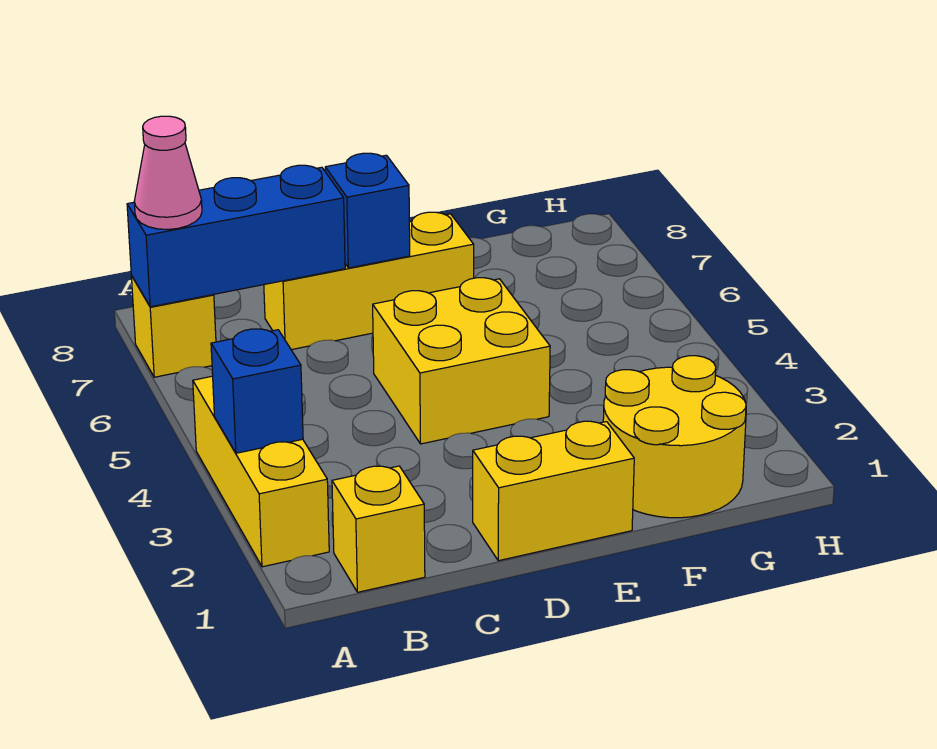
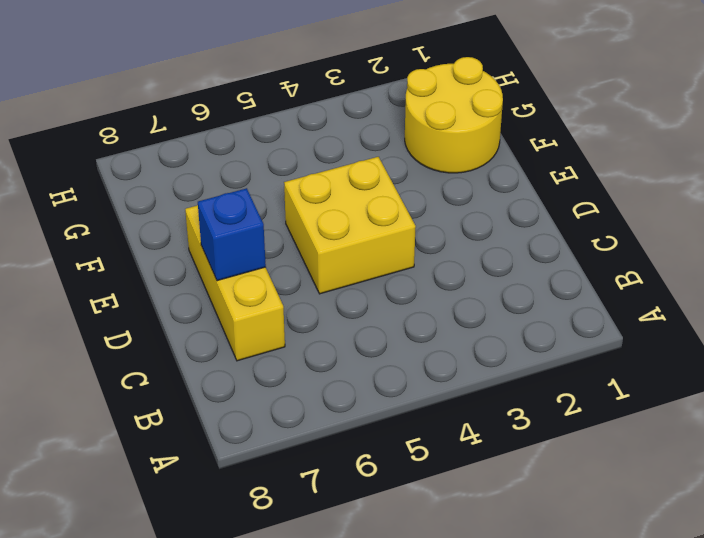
none -> yellow 1x3 brick [193,376,329,567]
none -> yellow 1x1 brick [131,276,216,377]

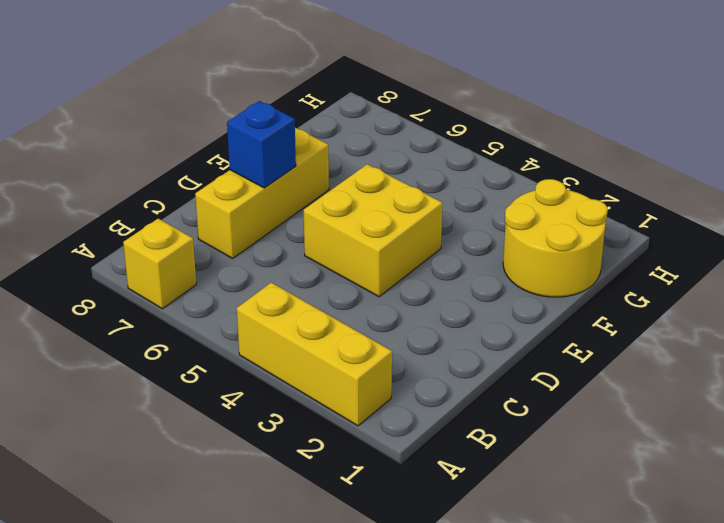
none -> yellow 1x1 brick [332,466,425,592]
none -> yellow 1x2 brick [473,421,634,561]

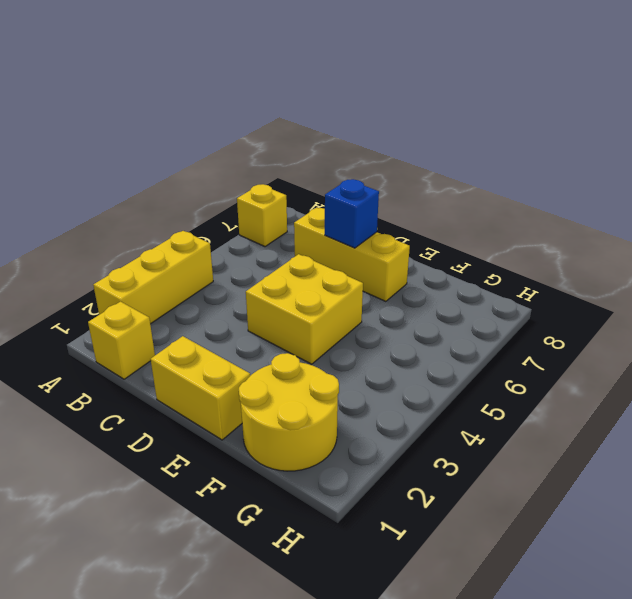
none -> blue 1x1 brick [211,329,303,453]
none -> blue 1x3 brick [127,165,345,307]

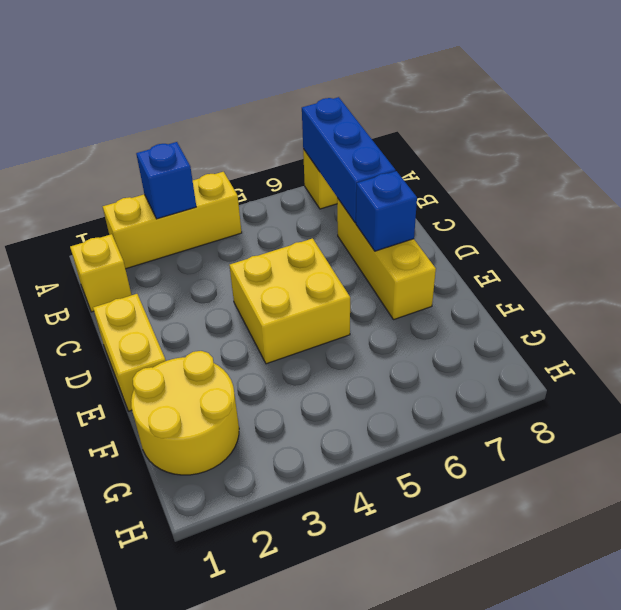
none -> pink 1x1 cone [134,116,202,229]

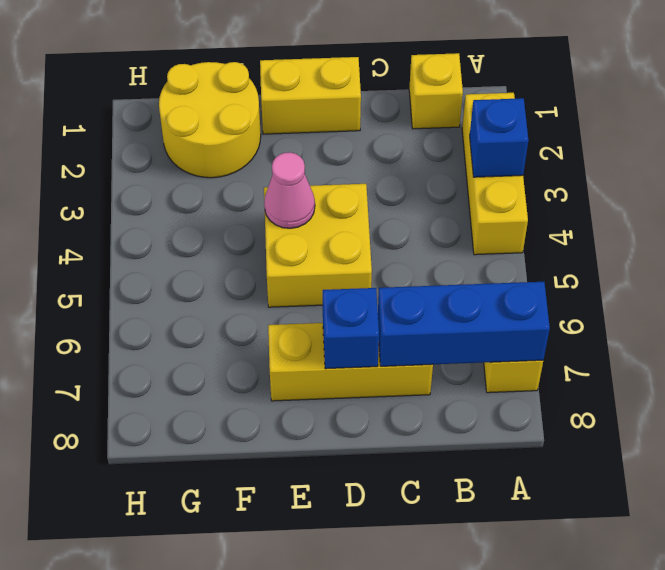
pink 1x1 cone [264,152,315,228] -> pink 1x1 cone moved to [134,116,202,229]

